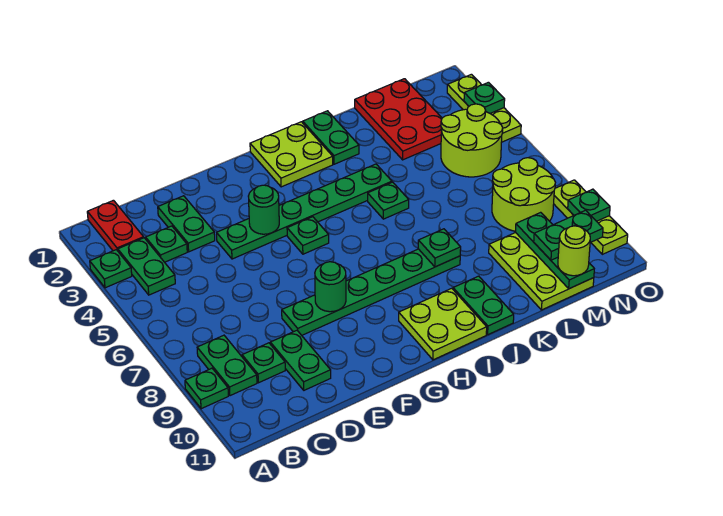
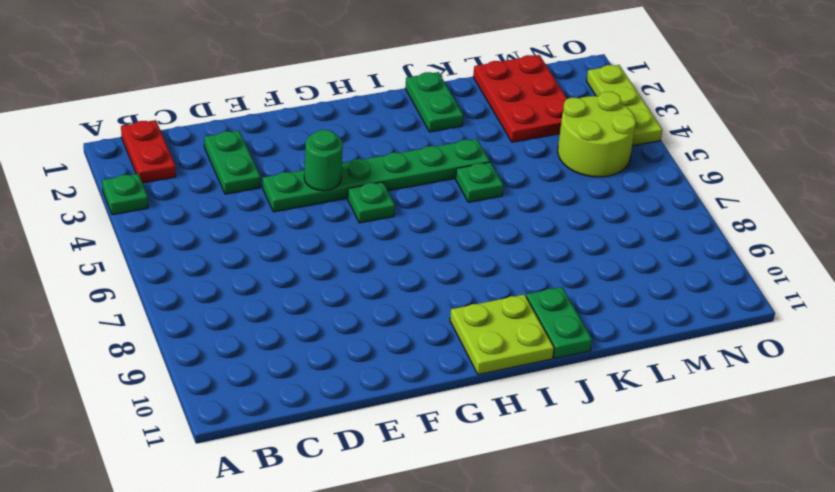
none -> green 1x1 plate [185,368,228,409]
none -> green 1x2 plate [118,238,175,295]
none -> green 1x2 plate [197,335,257,396]
none -> green 1x1 plate [146,226,187,262]

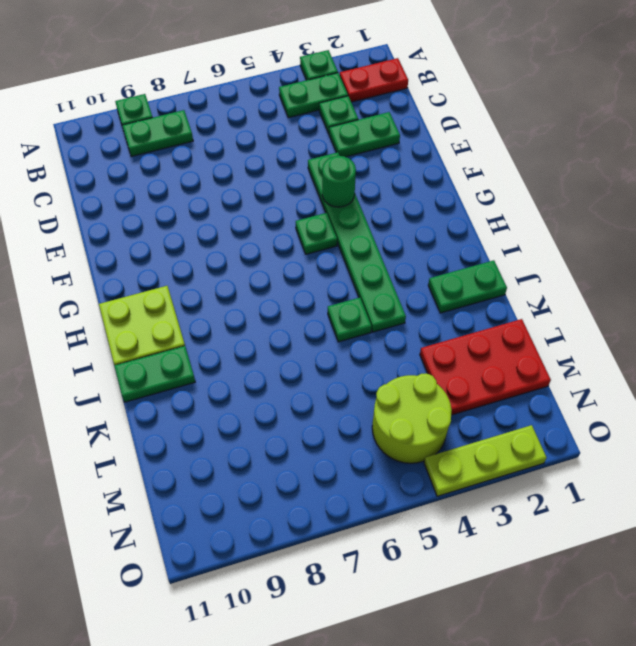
none -> green 1x1 plate [242,343,285,383]
none -> green 1x2 plate [270,330,331,390]
none -> green 1x6 plate [282,249,460,335]
none -> lime 2x2 plate [250,122,333,187]

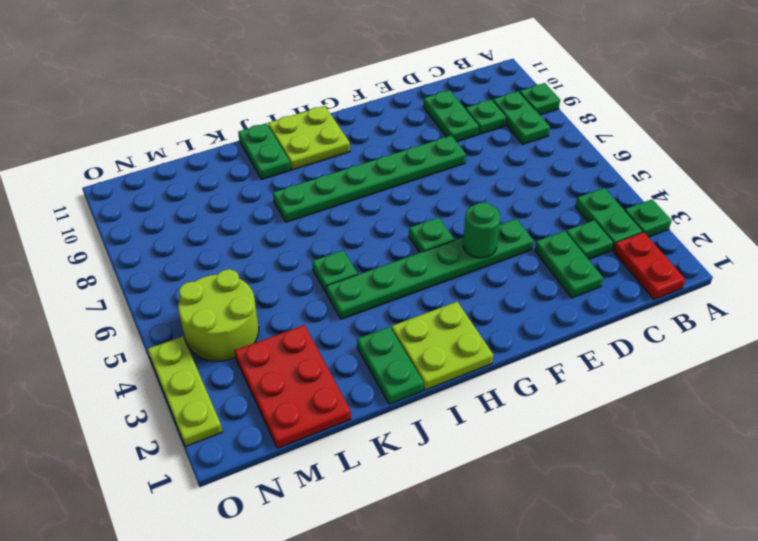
none -> lime 2x3 plate [489,233,594,310]
none -> lime 2x2 round brick [492,158,555,231]
none -> lime 1x3 plate [554,180,628,254]
none -> green 1x1 round brick [315,262,346,312]

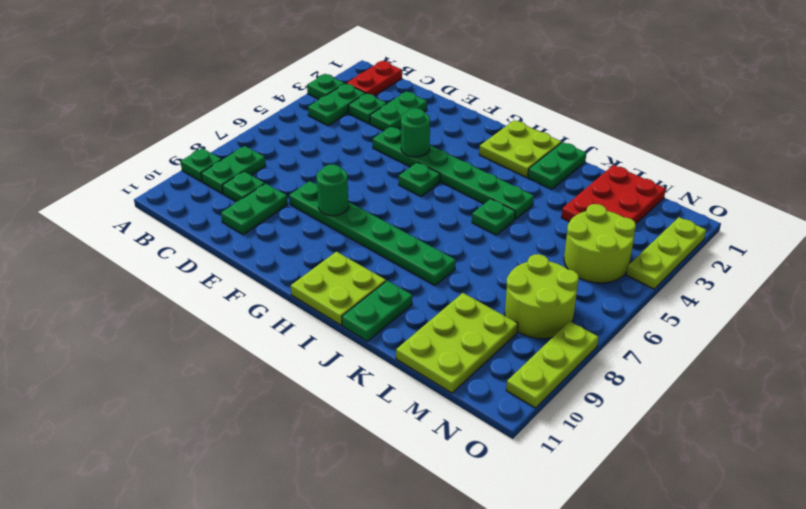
none -> green 1x1 plate [418,229,461,267]
none -> green 1x3 plate [515,212,594,289]
none -> green 1x1 plate [464,82,505,114]
none -> green 1x1 plate [568,189,610,221]

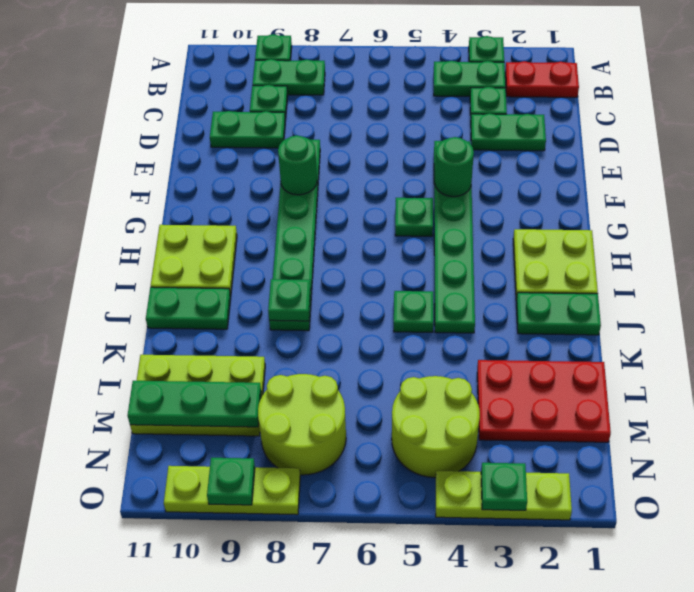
none -> green 1x2 plate [534,210,603,260]
none -> lime 1x1 round brick [558,226,590,276]

